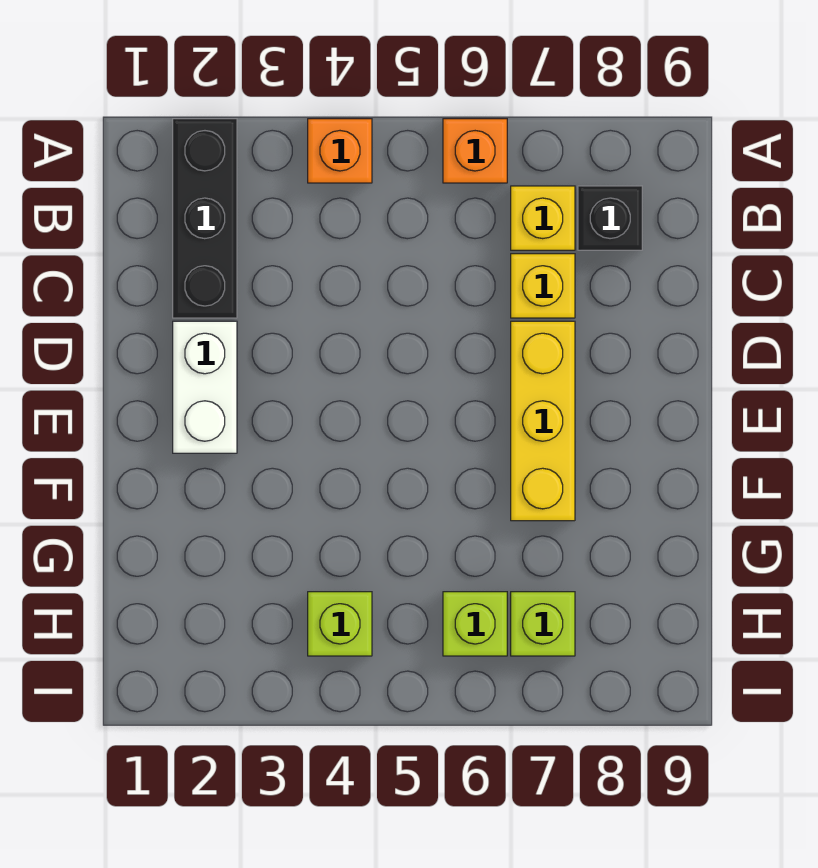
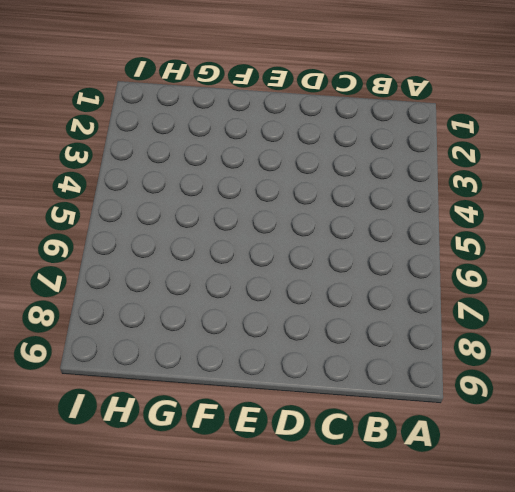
none -> black 1x3 brick [173,119,237,318]
none -> orange 1x1 brick [308,119,372,183]

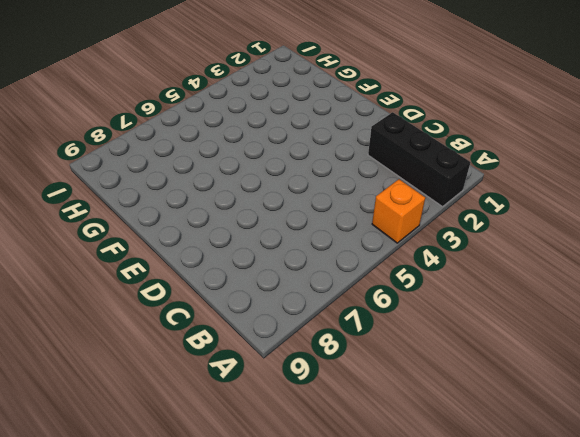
none -> orange 1x1 brick [443,119,507,183]
none -> yellow 1x1 brick [511,186,575,250]

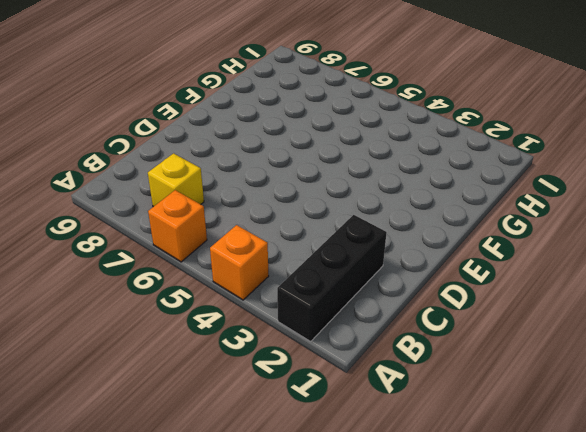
none -> black 1x1 brick [578,186,642,250]
none -> yellow 1x1 brick [511,254,575,318]

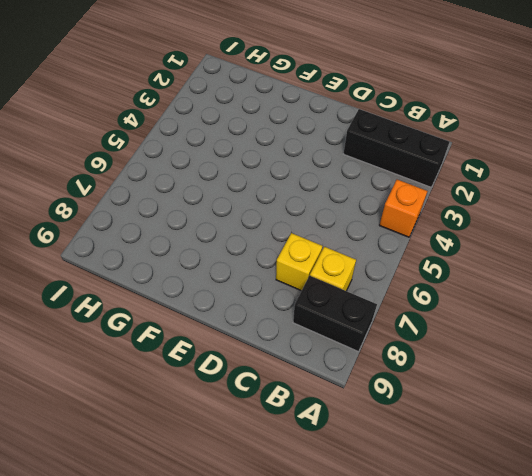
black 1x2 brick [293,276,377,352] -> black 1x1 brick [578,186,642,250]
none -> orange 1x1 brick [443,119,507,183]
none -> white 1x2 brick [173,321,237,453]

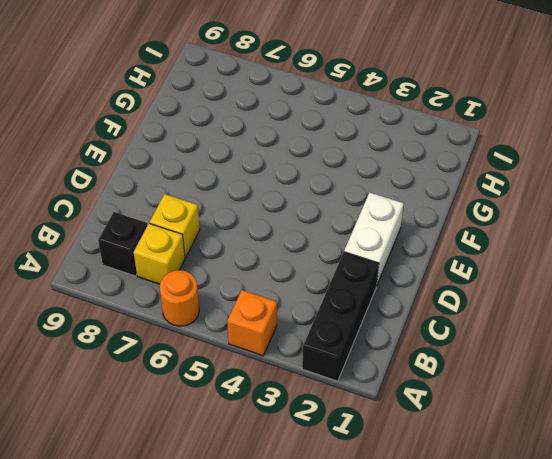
orange 1x1 round brick [160,270,199,326] -> orange 1x1 brick [443,119,507,183]
none -> yellow 1x3 brick [511,321,575,521]
none -> lime 1x1 brick [308,592,372,656]

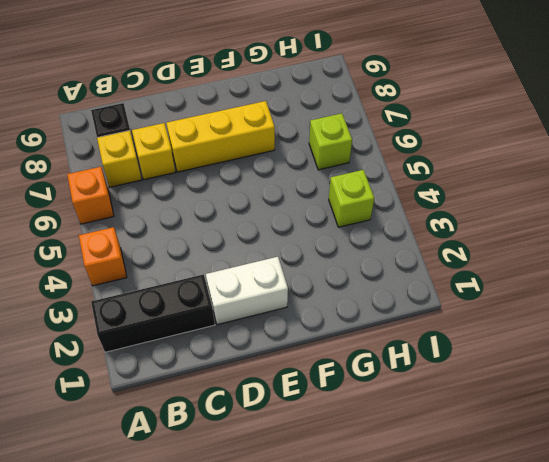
none -> lime 1x1 brick [511,592,575,656]

